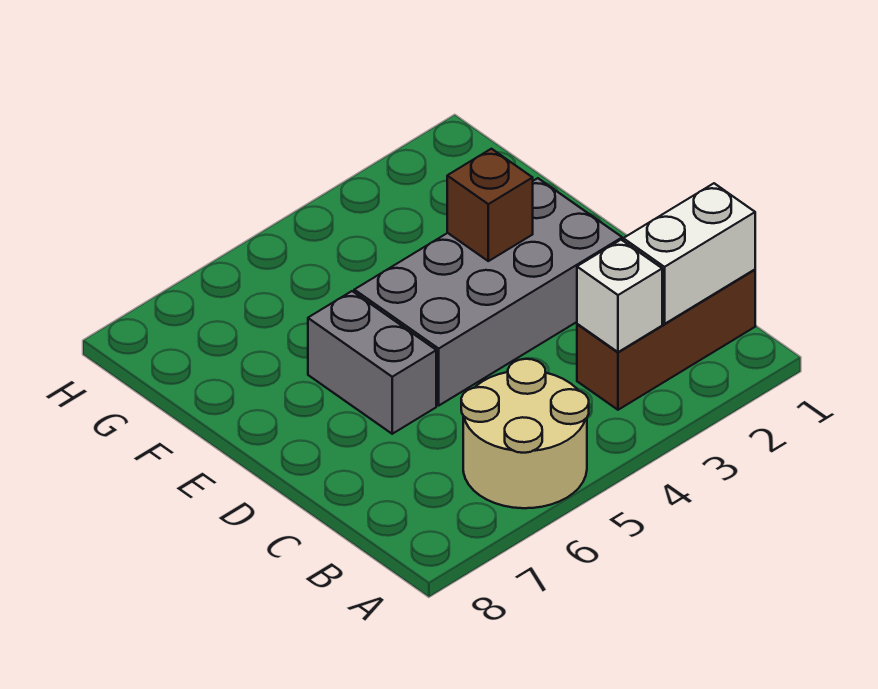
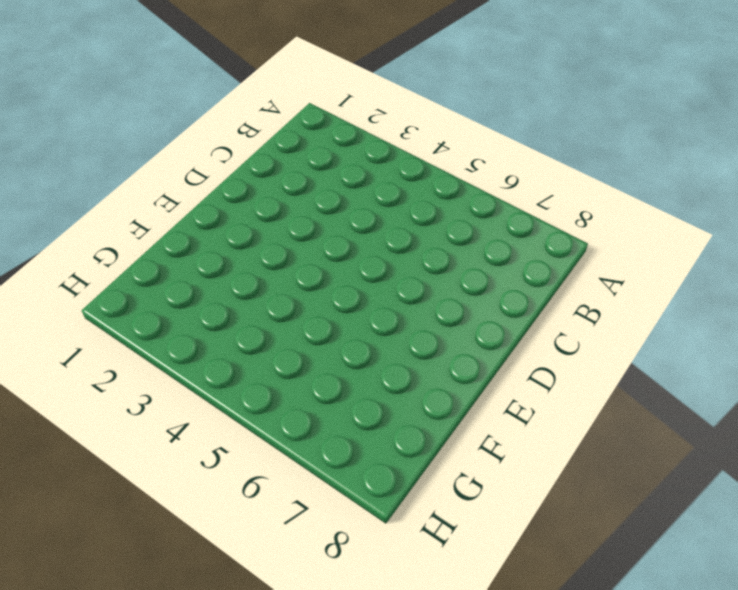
none -> tan 2x2 round brick [461,359,589,508]
none -> brown 1x3 brick [577,270,755,410]

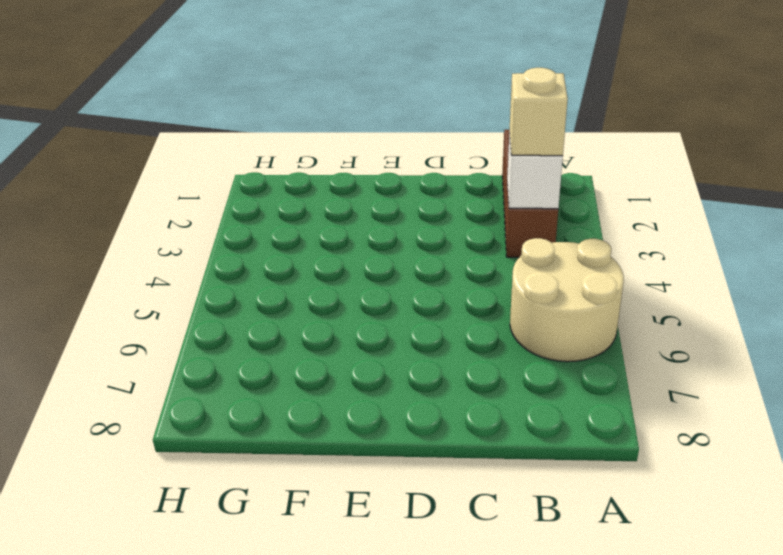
tan 1x1 brick [510,68,568,156] -> none
none -> grey 2x4 brick [354,178,622,405]
none -> grey 1x2 brick [308,291,436,434]

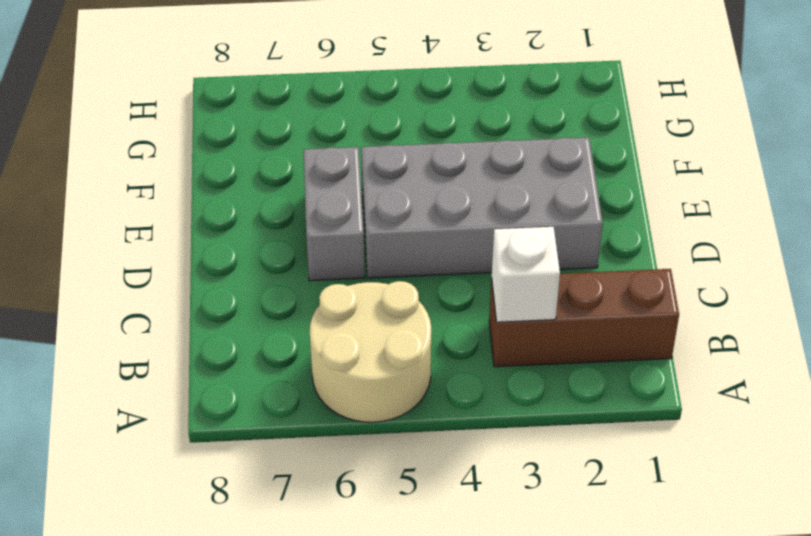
none -> white 1x2 brick [623,183,755,324]
none -> brown 1x1 brick [447,149,533,261]

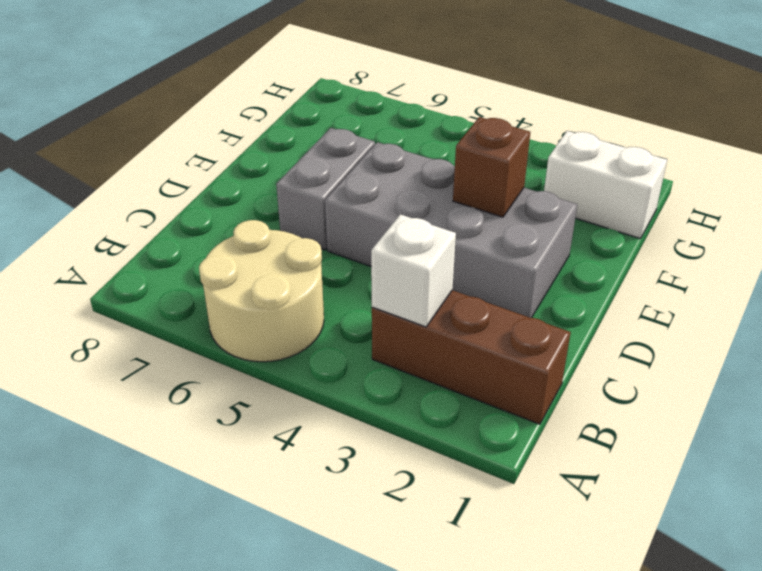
white 1x2 brick [544,131,667,239] -> white 1x2 brick moved to [623,183,755,324]

